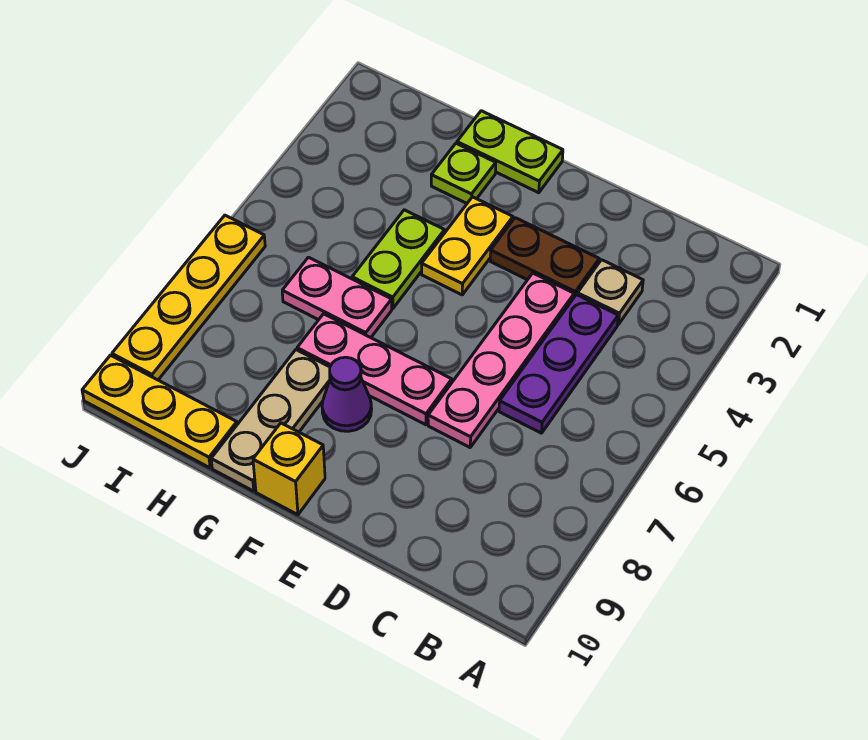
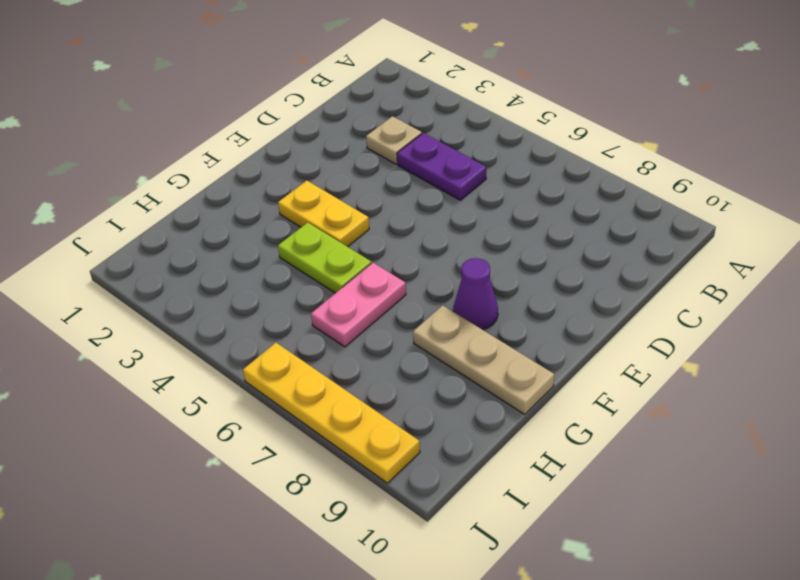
purple 1x2 plate [397,133,486,200] -> purple 1x3 plate [499,295,618,433]
none -> brown 1x2 plate [490,218,599,297]
none -> pink 1x4 plate [428,273,574,447]
none -> pink 1x3 plate [297,314,452,425]

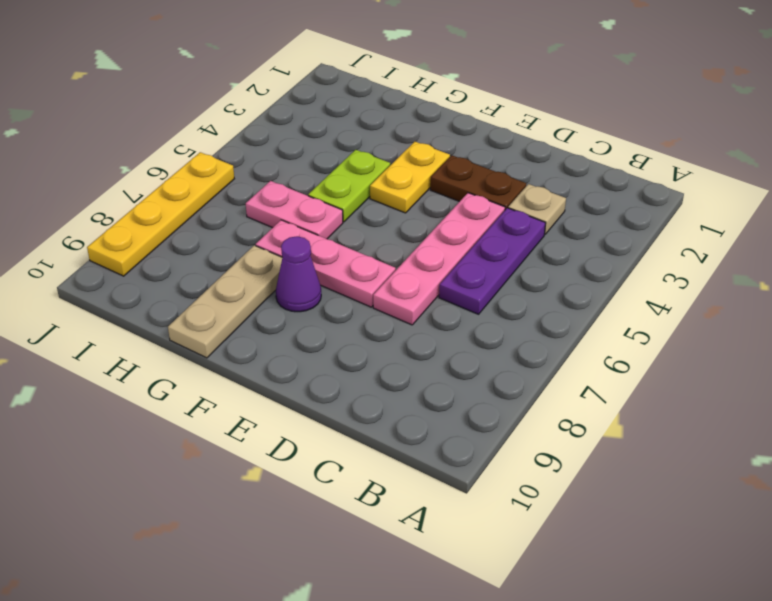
none -> lime 1x2 plate [457,111,563,193]
none -> yellow 1x1 brick [253,423,325,515]
none -> lime 1x1 plate [431,143,496,203]

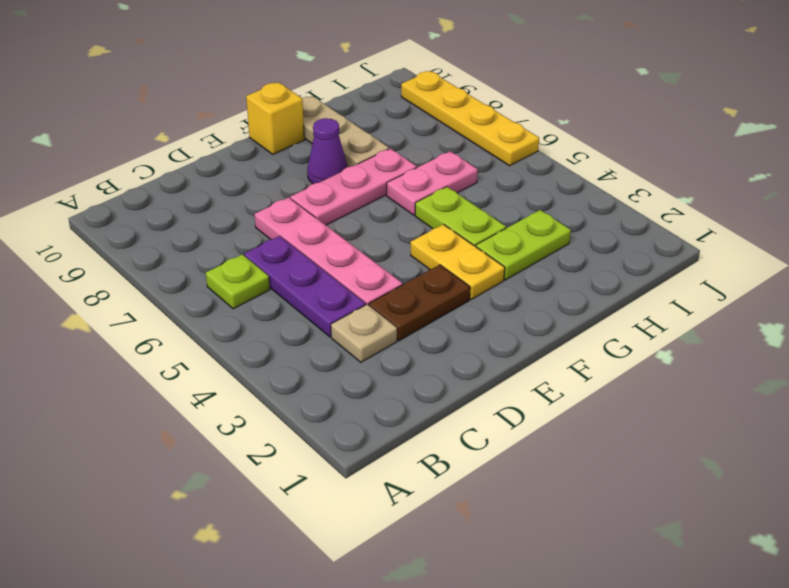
lime 1x1 plate [206,254,270,309] -> lime 1x1 plate moved to [431,143,496,203]
lime 1x2 plate [476,210,571,280] -> lime 1x2 plate moved to [457,111,563,193]
none -> yellow 1x3 plate [82,355,237,468]

